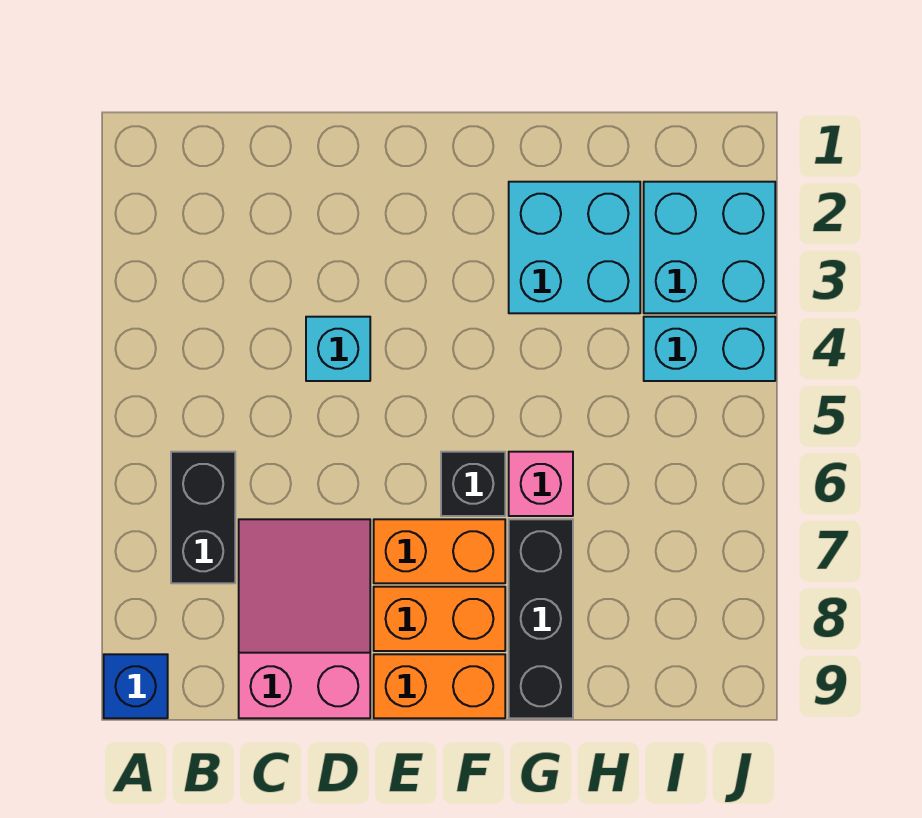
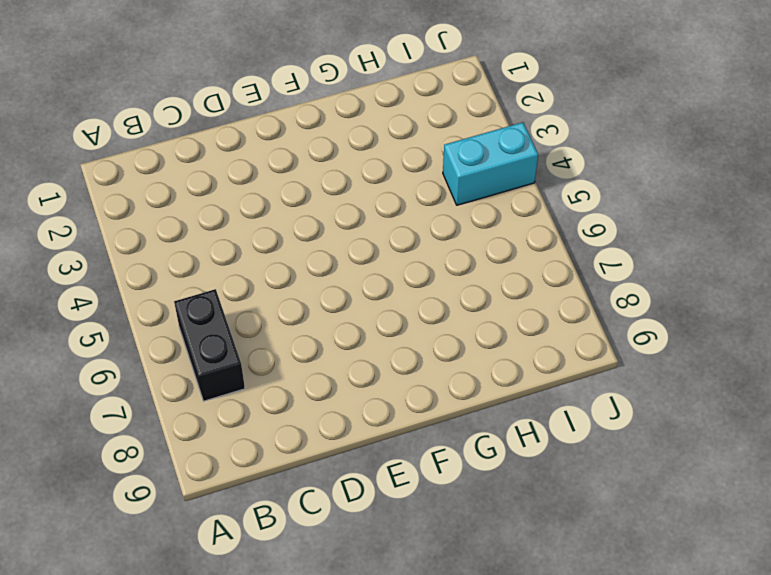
none -> blue 1x1 brick [104,654,168,718]
none -> pink 2x3 slope [239,519,370,718]
none -> cyan 1x1 brick [306,317,370,381]

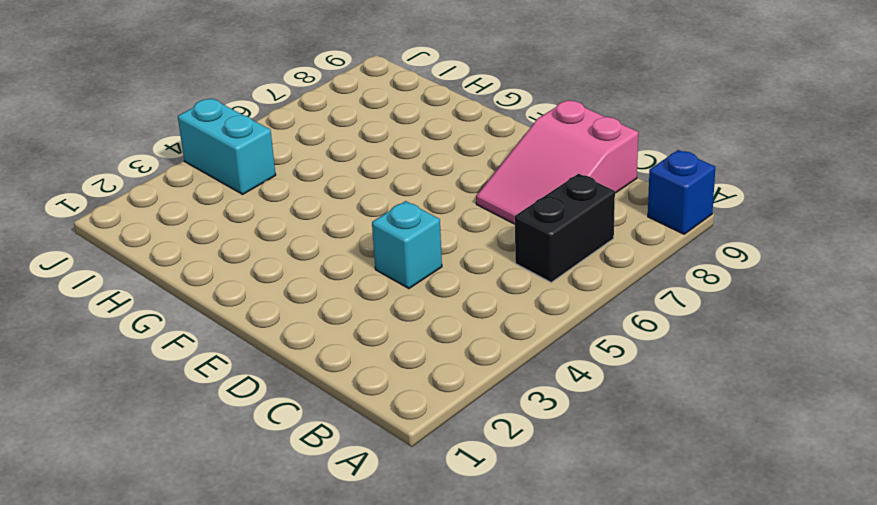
none -> orange 1x2 brick [374,519,505,583]
none -> orange 1x2 brick [374,587,505,651]
none -> orange 1x2 brick [374,654,505,718]

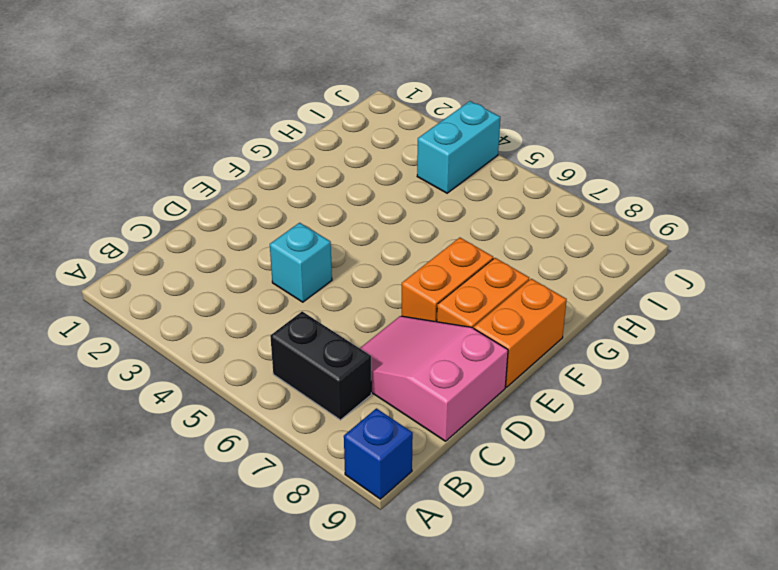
none -> black 1x1 brick [441,452,505,516]
none -> cyan 2x2 brick [509,182,640,313]
none -> pink 1x1 brick [509,452,573,516]

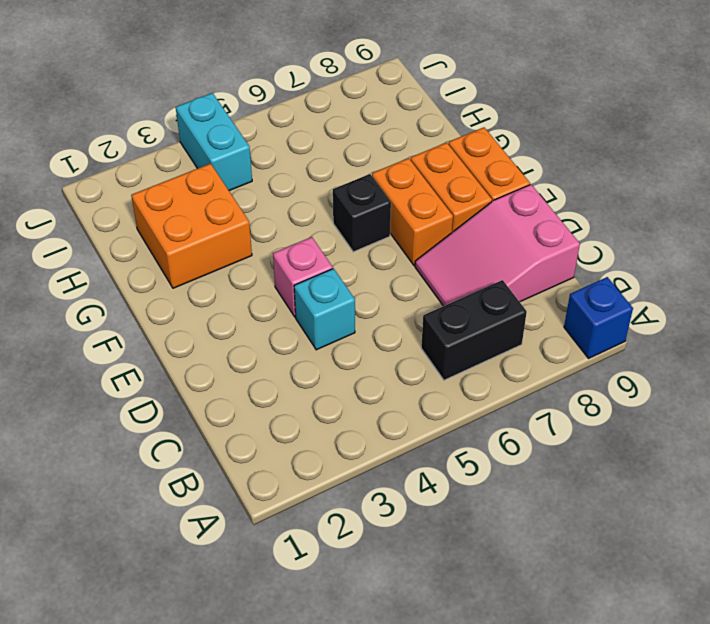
pink 1x1 brick [273,237,333,317] -> pink 1x1 brick moved to [509,452,573,516]
orange 2x2 brick [131,164,252,288] -> cyan 2x2 brick [509,182,640,313]
none -> black 1x3 brick [509,519,573,718]
none -> cyan 2x2 brick [644,182,775,313]

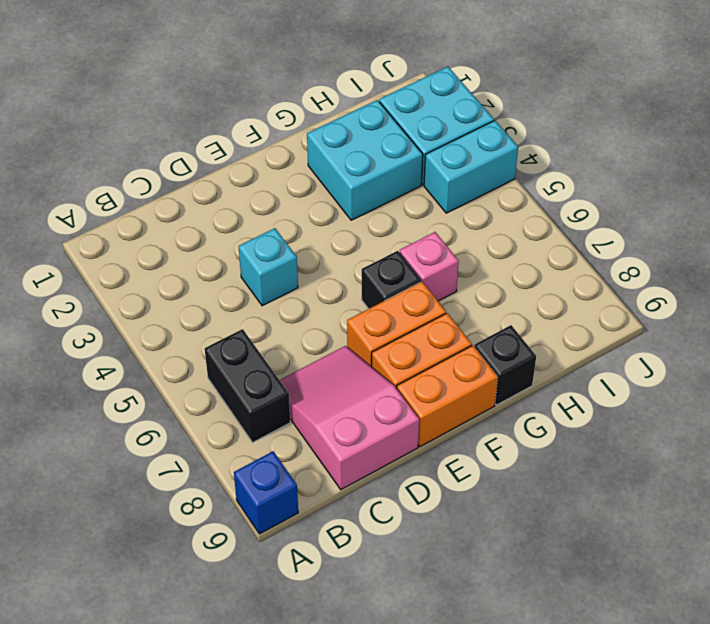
black 1x1 brick [475,325,536,405] -> black 1x3 brick [509,519,573,718]

